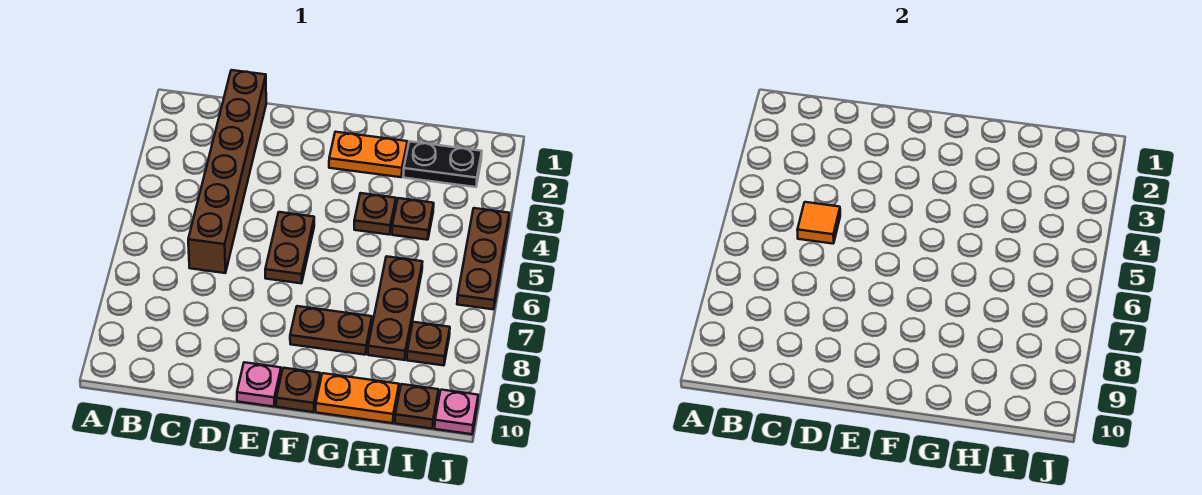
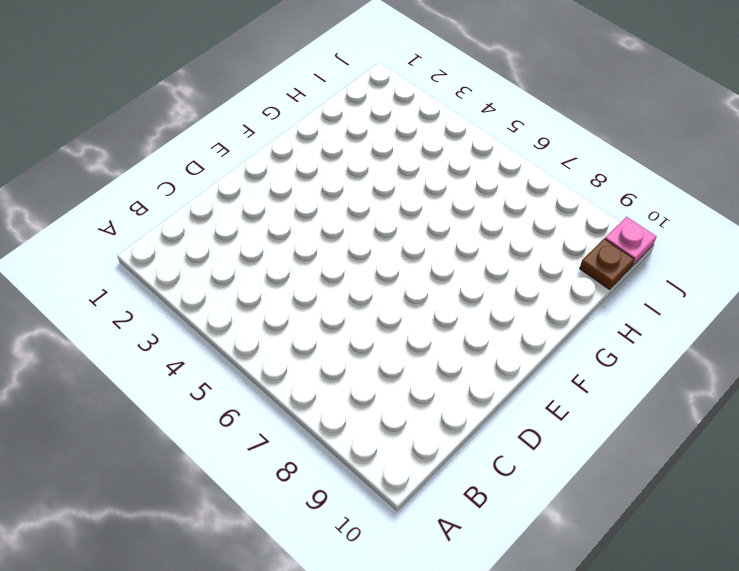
none -> brown 1x6 brick [188,70,266,273]
none -> brown 1x2 plate [265,212,314,283]
none -> pink 1x1 plate [237,362,281,407]

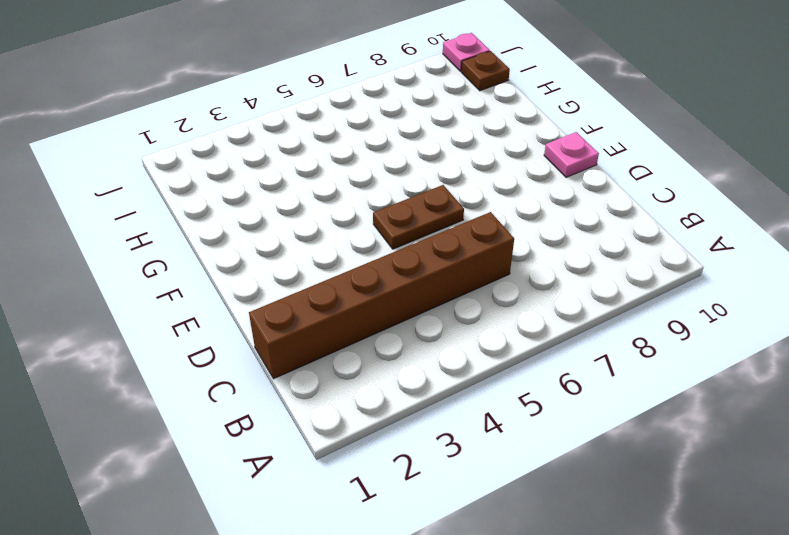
none -> orange 1x2 plate [329,132,407,177]
none -> brown 1x2 plate [290,306,372,355]
none -> brown 1x1 plate [276,368,320,412]

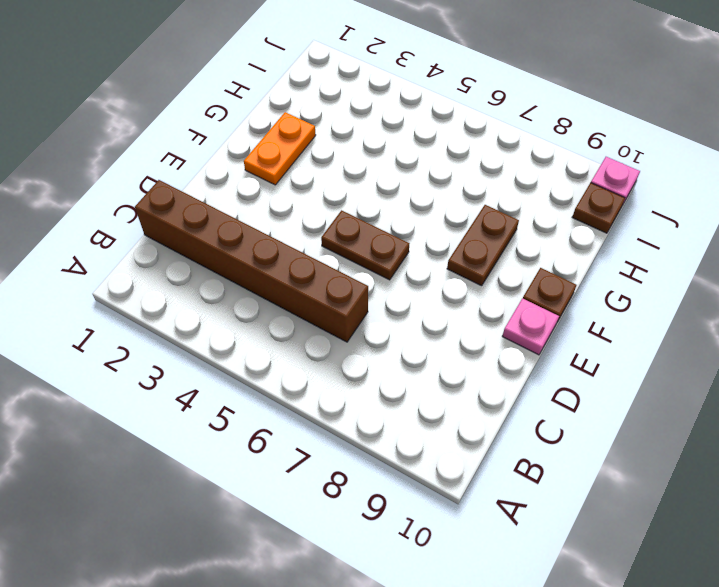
none -> brown 1x1 plate [354,193,396,235]
none -> orange 1x2 plate [316,373,399,423]
none -> black 1x2 plate [403,141,482,187]

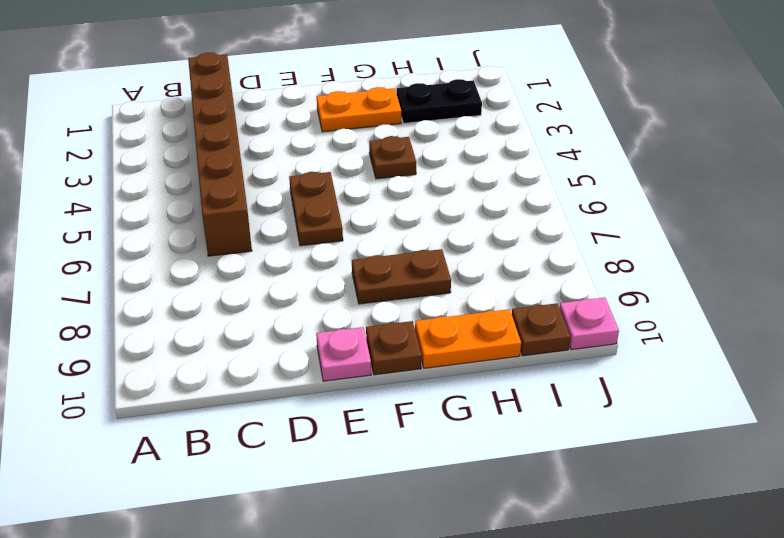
none -> brown 1x1 plate [392,198,434,240]
none -> brown 1x3 plate [368,256,422,360]
none -> brown 1x1 plate [407,322,450,366]

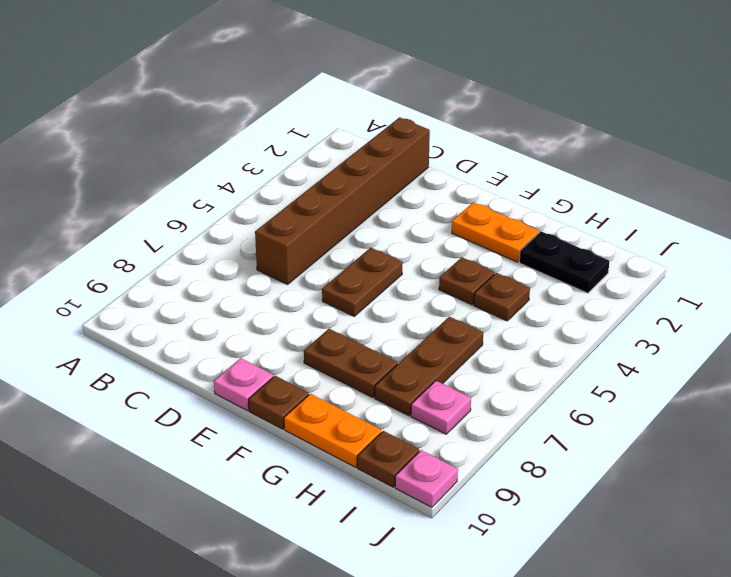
pink 1x1 plate [411,381,471,434] -> brown 1x1 plate [407,322,450,366]
none -> brown 1x3 plate [457,208,509,309]
none -> orange 1x1 tile [797,202,840,244]

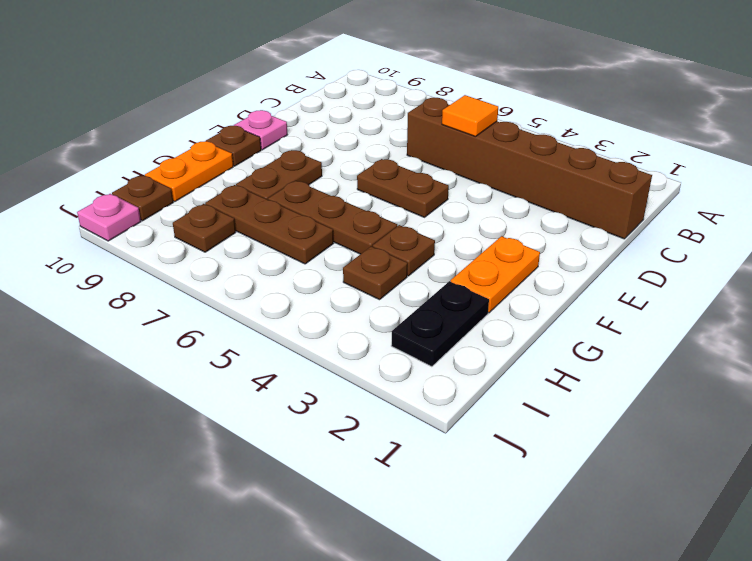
brown 1x3 plate [268,181,397,254] -> brown 1x3 plate moved to [457,208,509,309]

